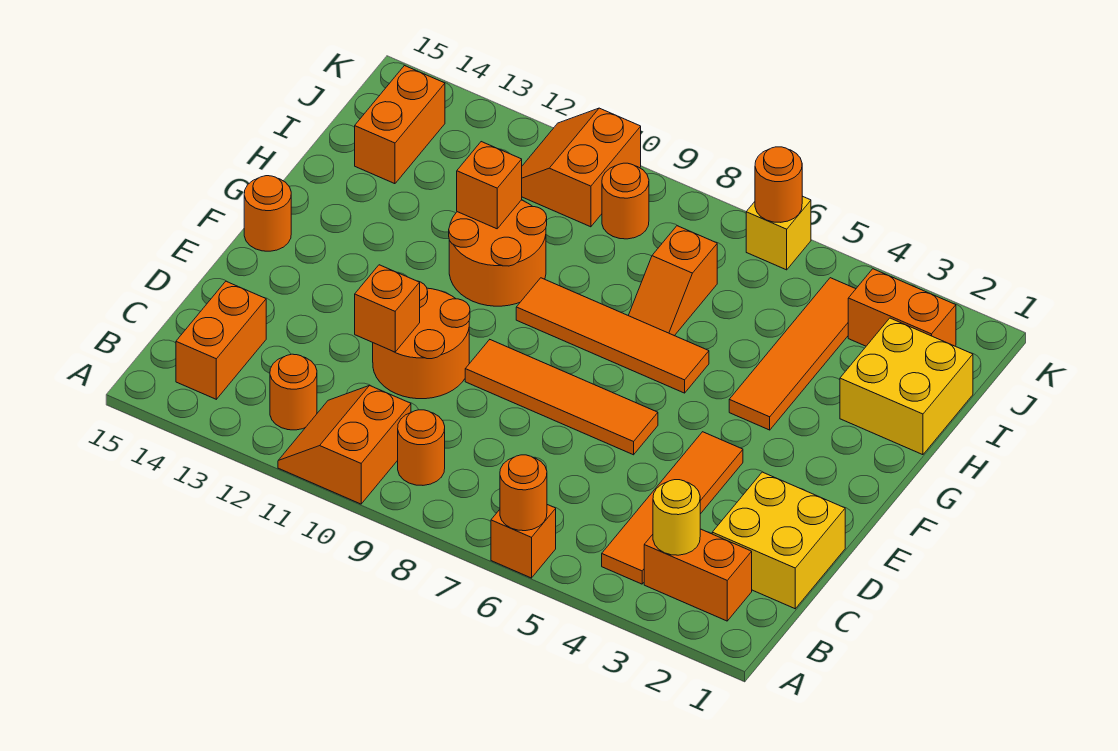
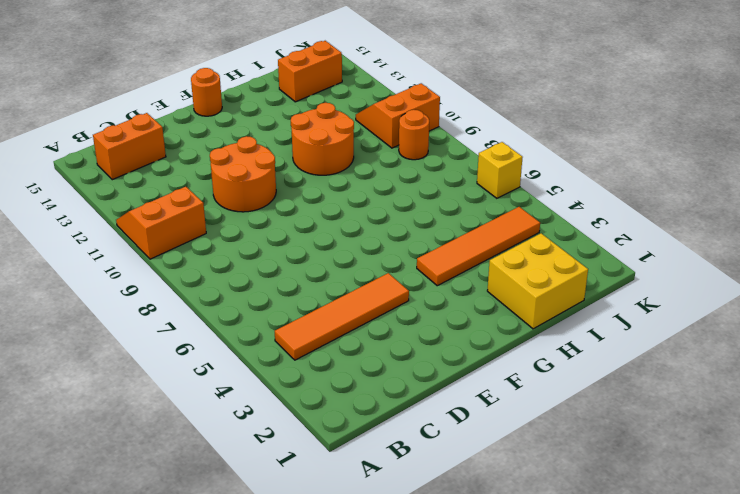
none -> orange 1x1 brick [491,505,556,578]
none -> orange 1x2 brick [644,529,752,621]
none -> orange 1x1 round brick [398,410,445,485]

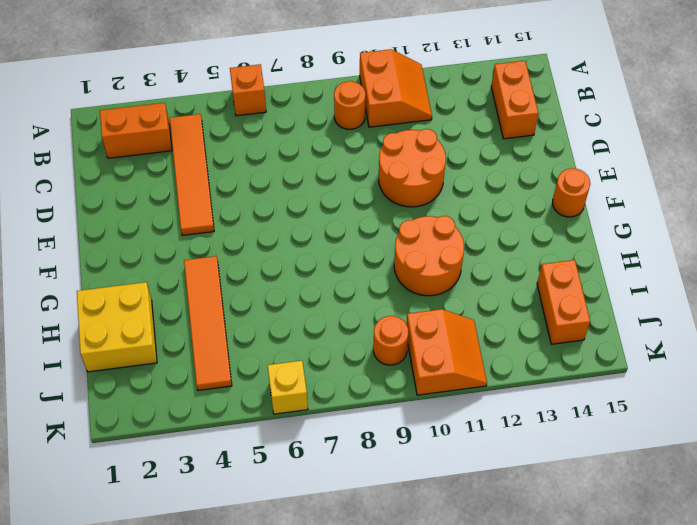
none -> orange 1x1 round brick [270,354,317,430]
none -> yellow 2x2 brick [712,472,845,609]
none -> orange 1x4 tile [465,340,658,455]

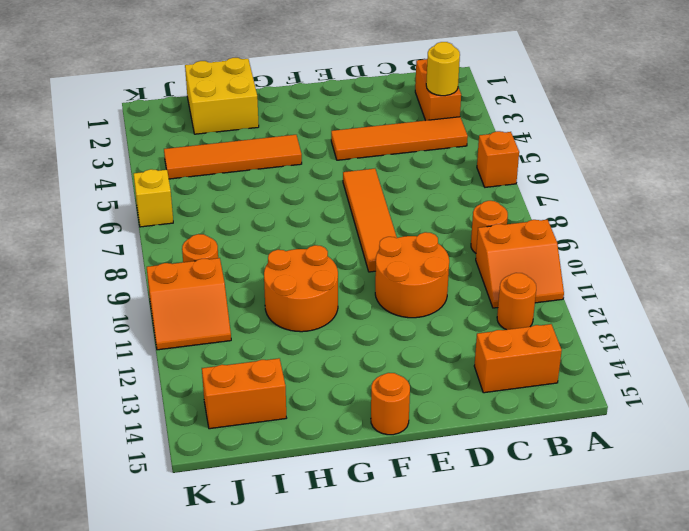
none -> yellow 2x2 brick [712,472,845,609]
none -> orange 1x4 tile [516,278,709,393]
none -> orange 1x2 slope [628,226,717,336]

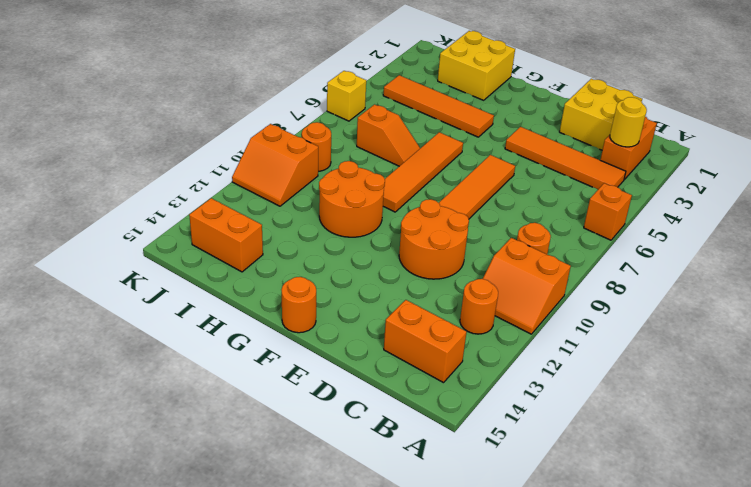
none -> orange 1x2 brick [848,269,956,346]
none -> orange 1x1 round brick [500,455,547,531]
none -> orange 1x1 brick [355,265,420,352]

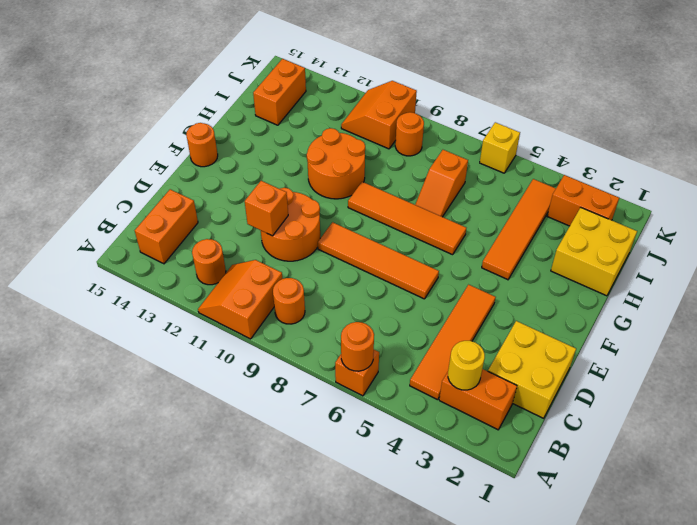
none -> orange 1x1 brick [457,142,522,229]
none -> orange 1x1 round brick [755,147,802,222]

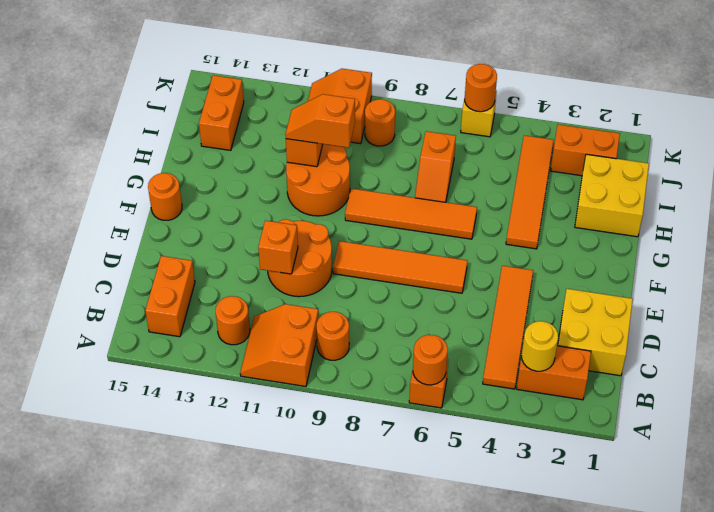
orange 1x2 slope [285,94,355,148] -> none

